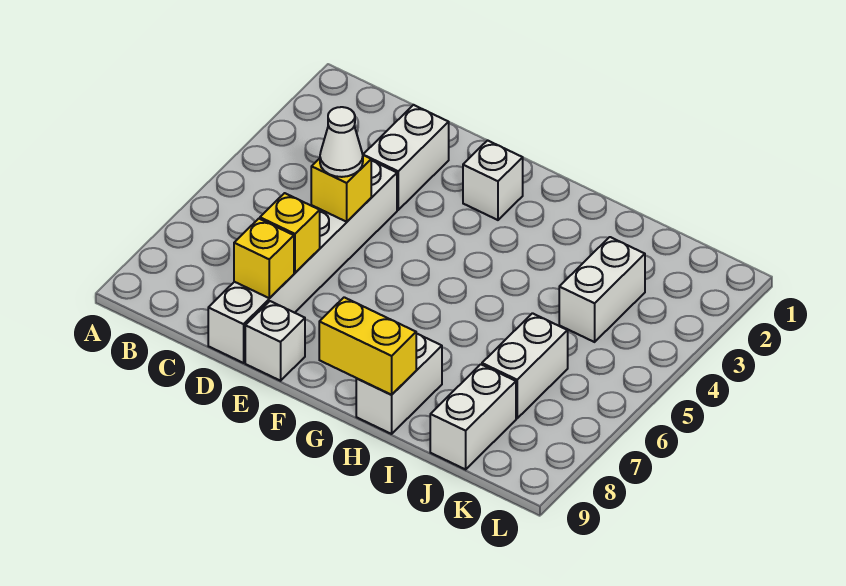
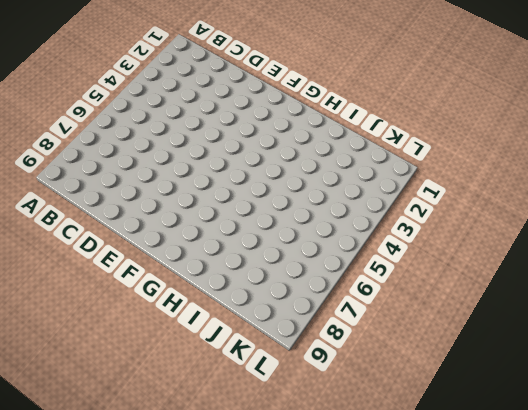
none -> white 1x2 brick [363,105,449,210]
none -> white 1x6 brick [208,161,397,363]
none -> white 1x1 brick [245,301,305,381]

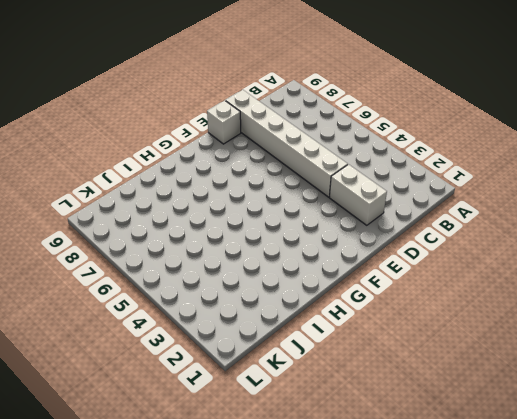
none -> white 1x1 brick [463,140,523,220]
none -> white 1x2 brick [356,334,442,434]
none -> white 1x2 brick [559,237,645,342]

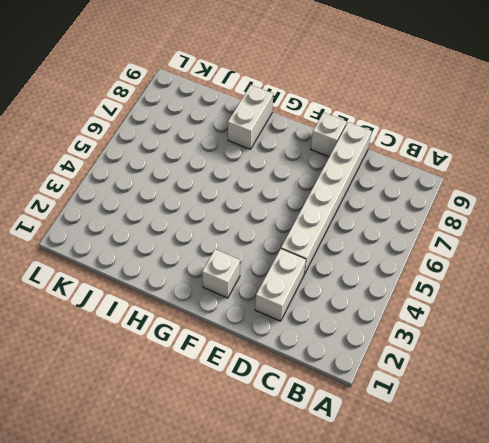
none -> white 1x2 brick [559,237,645,342]
none -> white 1x2 brick [482,313,568,418]
none -> white 1x2 brick [430,364,516,469]

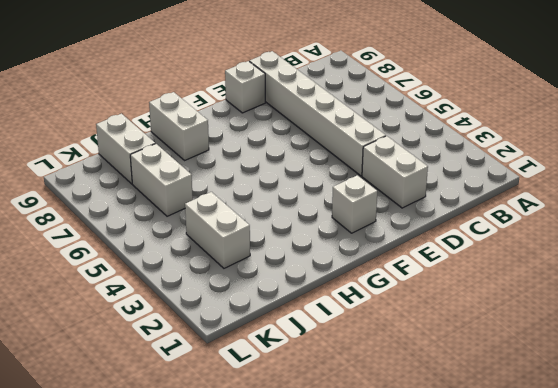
none -> yellow 1x1 brick [311,155,371,222]
none -> yellow 1x1 brick [260,193,320,273]
none -> yellow 1x1 brick [234,219,294,298]

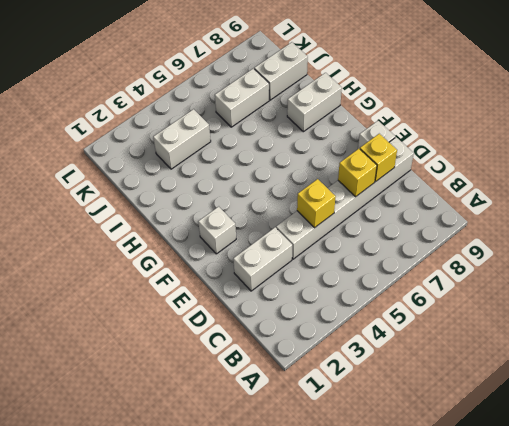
none -> yellow 1x2 brick [319,297,416,395]
none -> white 1x1 cone [320,107,363,177]

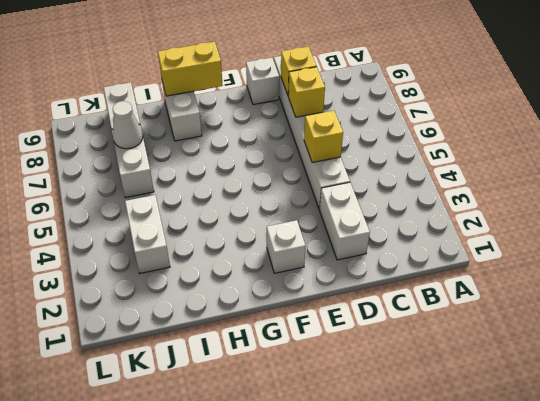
white 1x1 cone [113,101,143,149] -> white 1x1 cone moved to [320,107,363,177]

